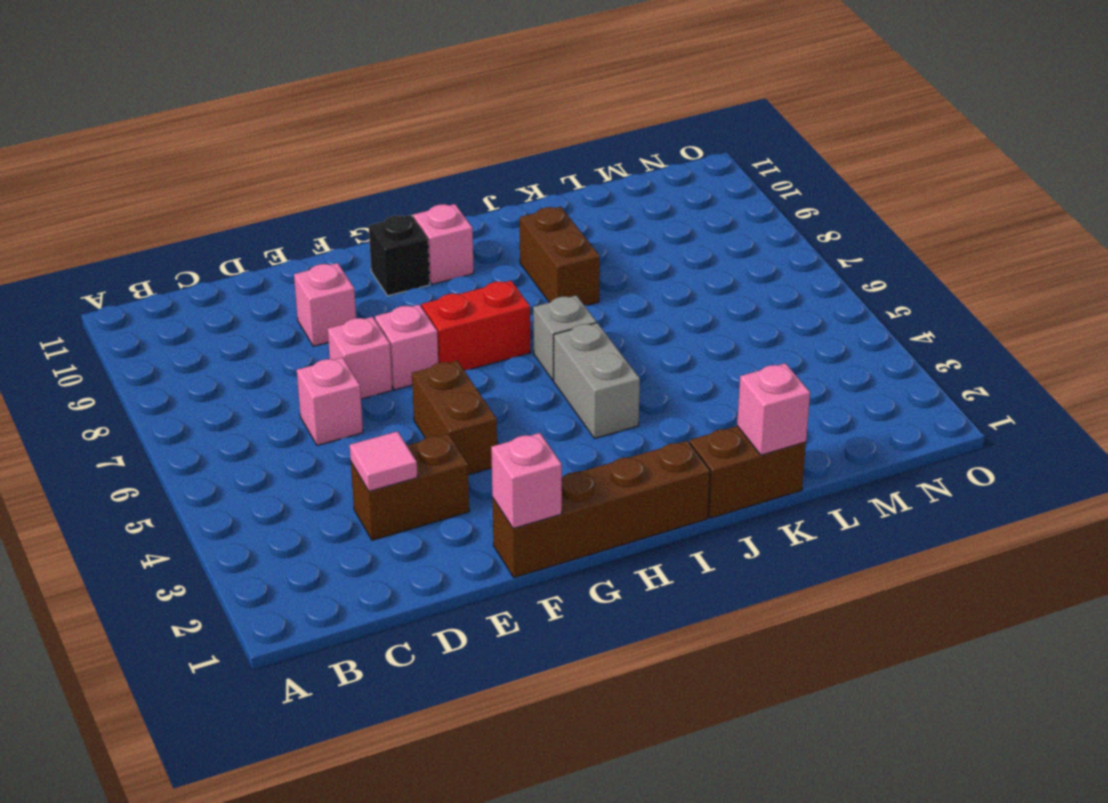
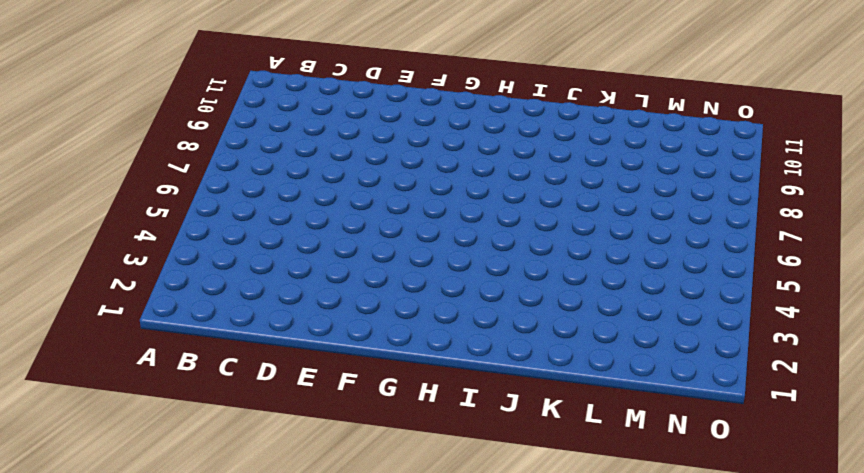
none -> brown 1x2 brick [351,434,469,540]
none -> pink 1x1 brick [297,357,363,445]
none -> pink 1x1 brick [328,317,392,399]

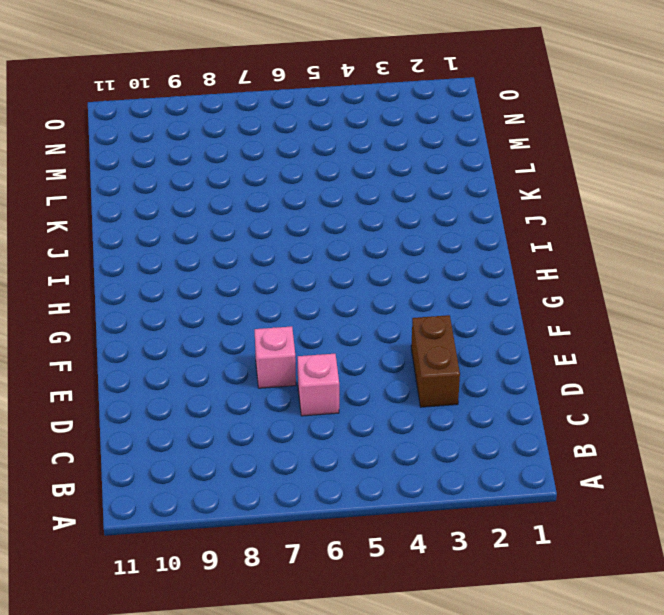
none -> pink 1x1 brick [294,263,356,346]
none -> brown 1x4 brick [492,441,710,578]
none -> brown 1x2 brick [412,361,497,475]

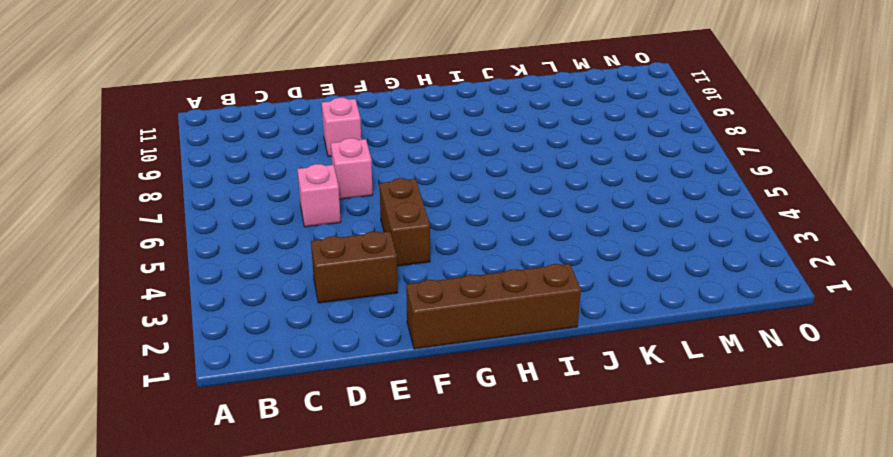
none -> pink 1x1 brick [375,304,438,390]
none -> red 1x2 brick [422,281,530,371]
none -> black 1x1 brick [369,215,430,296]

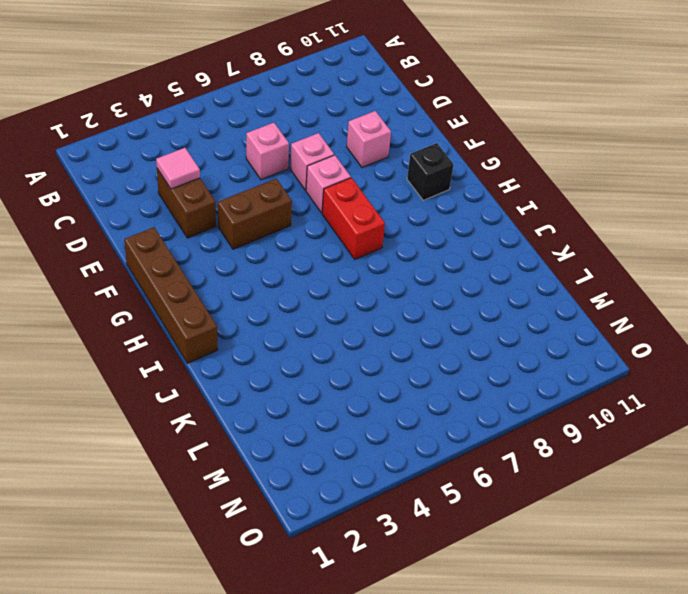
none -> pink 1x1 brick [413,204,474,284]
none -> grey 1x2 brick [554,323,640,439]
none -> grey 1x1 brick [533,295,596,380]

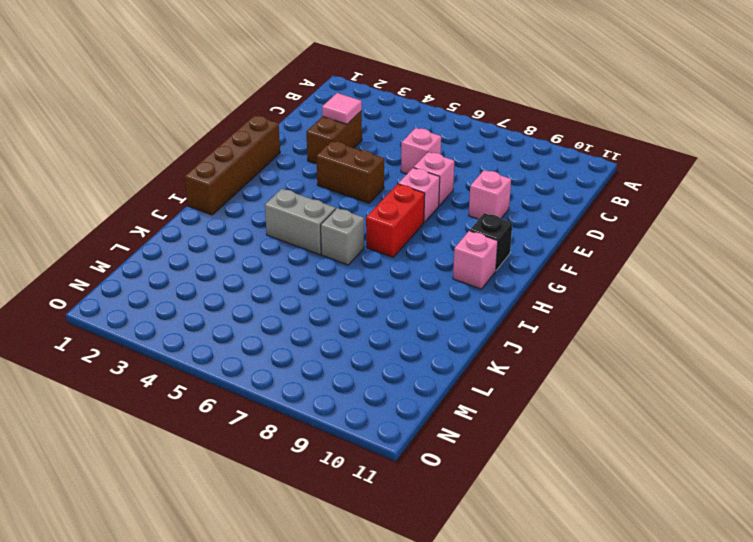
none -> brown 1x2 brick [689,426,806,518]
none -> brown 1x2 brick [520,207,600,306]
none -> pink 1x1 brick [491,433,562,529]

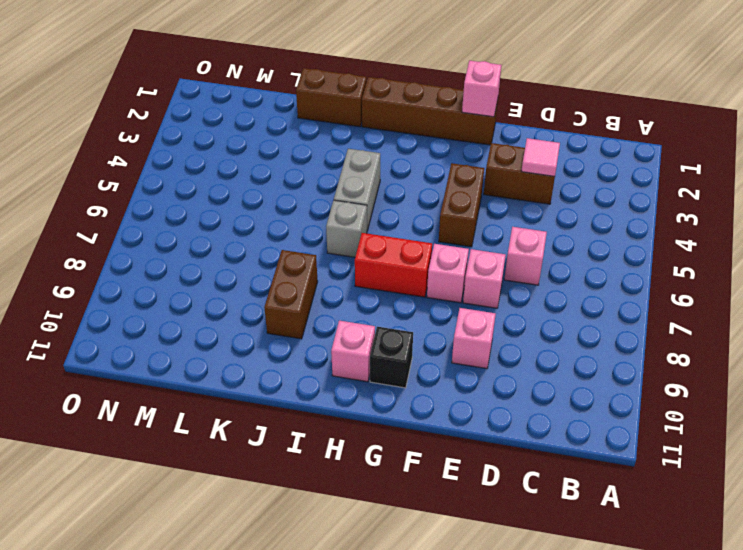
none -> pink 1x1 brick [737,363,810,455]

